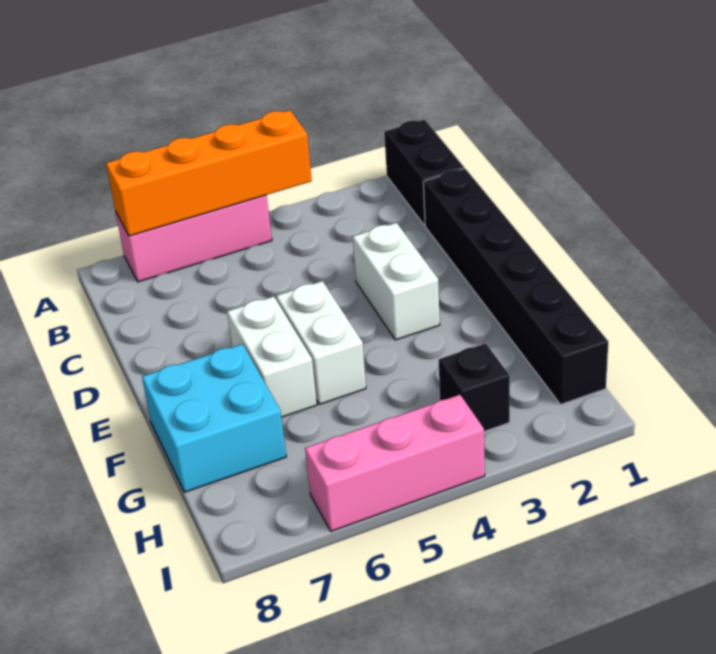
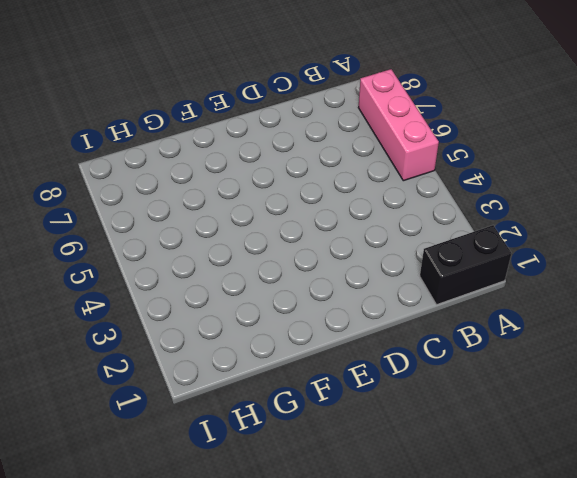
none -> black 1x6 brick [423,169,608,405]
none -> white 1x2 brick [353,223,440,340]

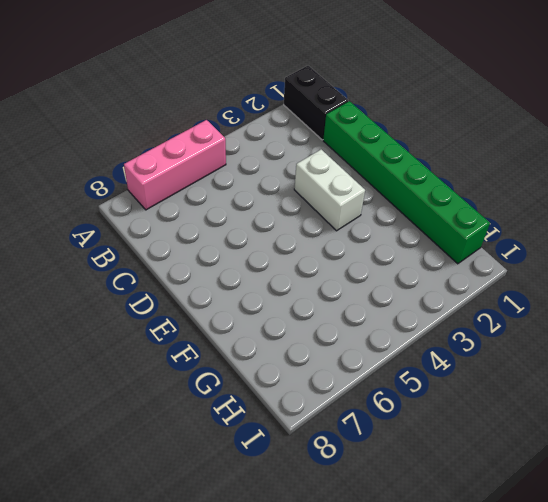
green 1x6 brick [323,101,490,264] -> black 1x6 brick [423,169,608,405]
none -> white 1x2 brick [276,281,366,404]
none -> white 1x2 brick [227,296,317,417]

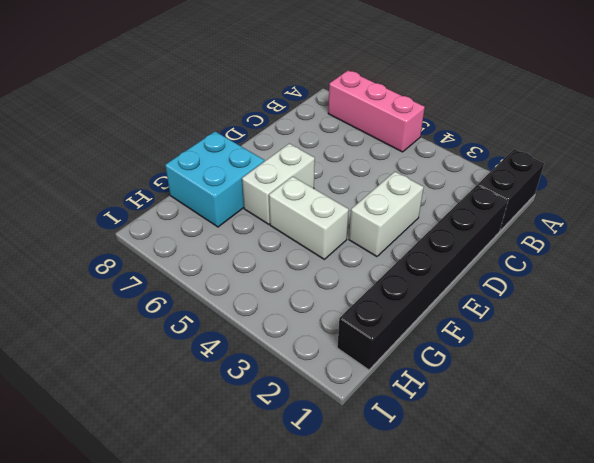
white 1x2 brick [269,176,349,259] -> white 1x2 brick turned to [276,281,366,404]
none -> black 1x1 brick [439,343,510,431]
none -> pink 1x3 brick [305,395,485,531]

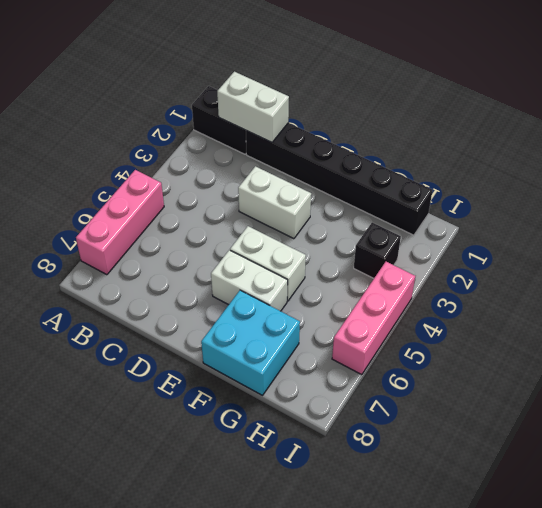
white 1x2 brick [217,72,289,142] -> none
none -> orange 1x4 brick [106,110,312,236]

